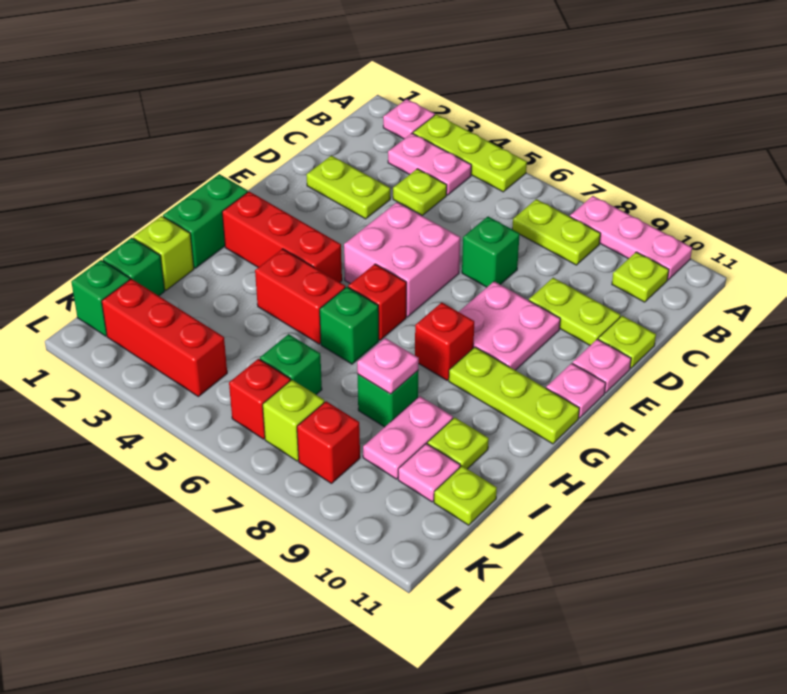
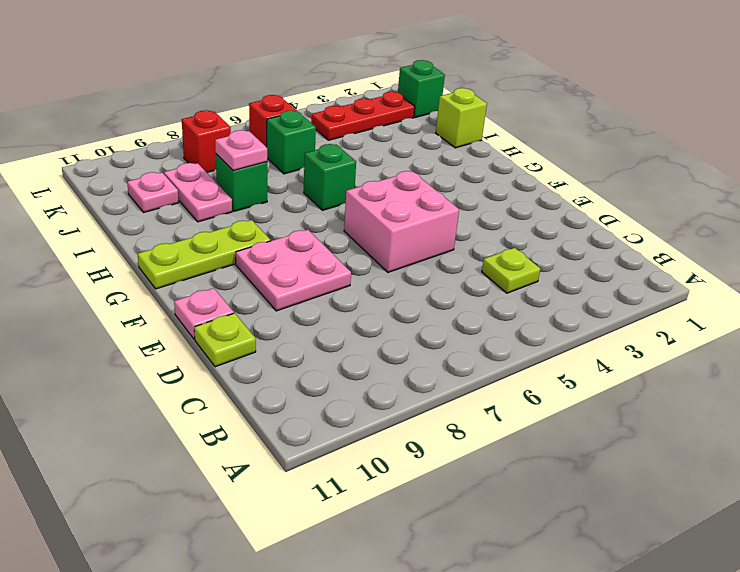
red 1x3 plate [311,92,415,140] -> red 1x3 brick [102,279,227,397]
none -> pink 1x1 plate [383,99,435,139]
none -> lime 1x3 plate [413,114,527,192]
none -> pink 1x3 plate [570,196,692,280]
none -> pink 1x2 plate [388,133,471,195]

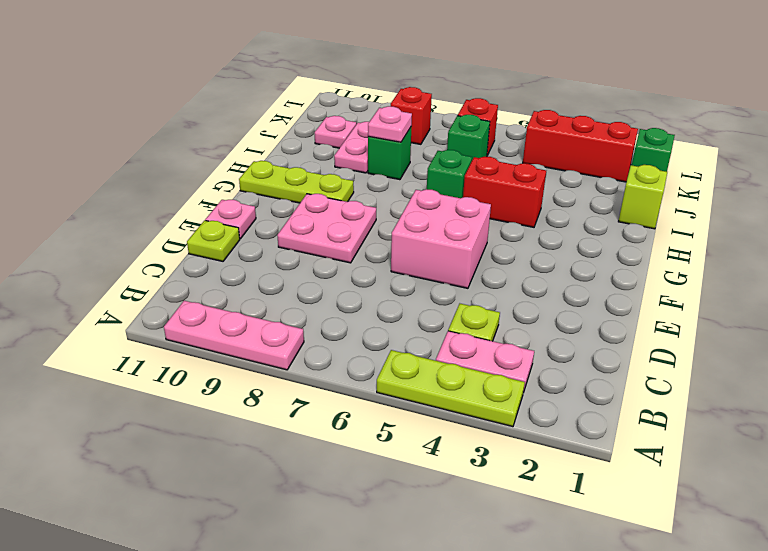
none -> pink 1x1 plate [383,99,435,139]
none -> lime 1x2 plate [512,199,601,265]
none -> lime 1x1 plate [612,252,669,302]
none -> lime 1x2 plate [307,156,390,219]

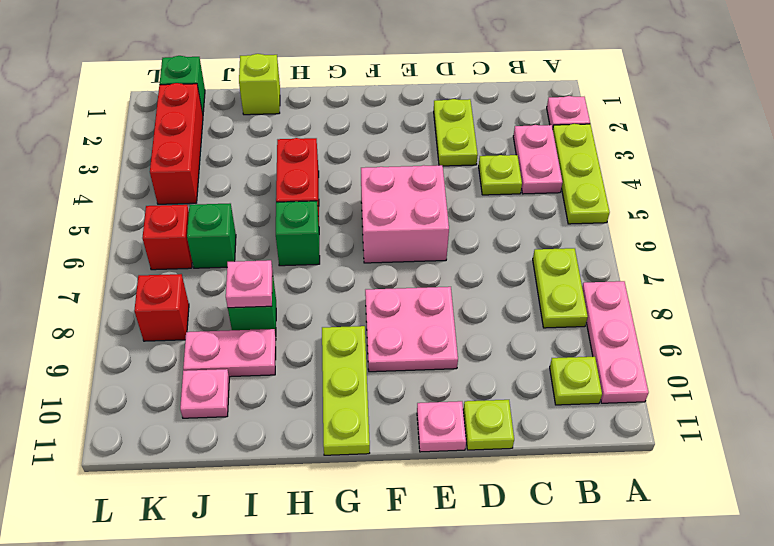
none -> green 1x1 brick [462,217,520,287]
none -> lime 1x2 plate [529,278,620,345]
none -> pink 1x1 plate [546,363,606,418]
none -> green 1x2 brick [163,174,248,268]

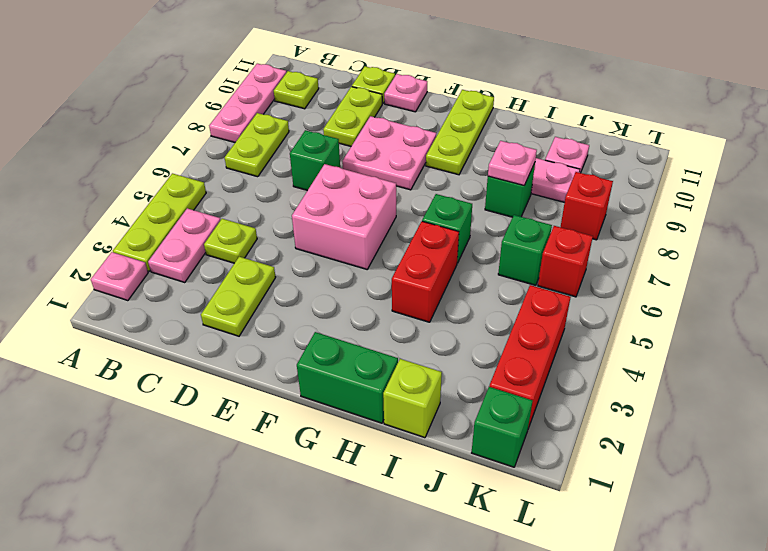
none -> pink 1x1 plate [546,363,606,418]
none -> red 1x3 brick [222,191,342,282]
none -> red 1x1 brick [348,264,406,340]
none -> red 1x1 brick [415,302,474,380]

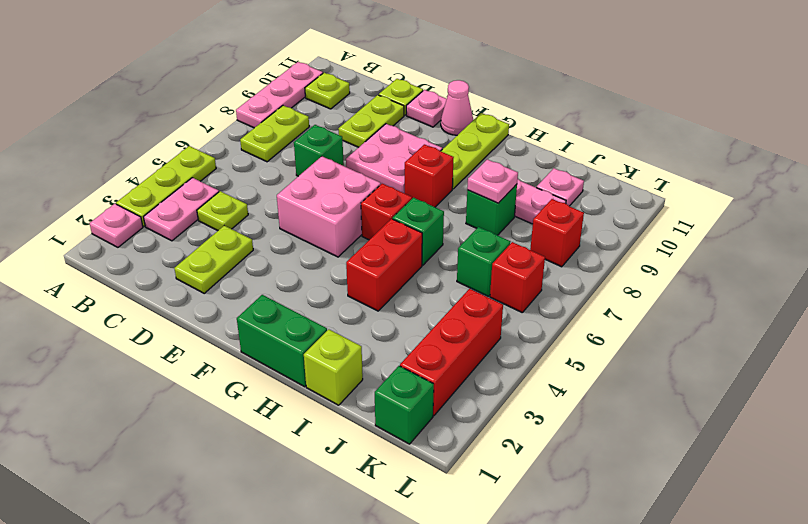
pink 1x1 cone [441,80,473,135] -> pink 1x1 plate [546,363,606,418]
none -> red 1x3 brick [222,191,342,282]
none -> lime 1x1 plate [427,417,489,469]
none -> green 1x1 brick [103,238,165,296]
none -> lime 1x1 plate [434,466,497,525]

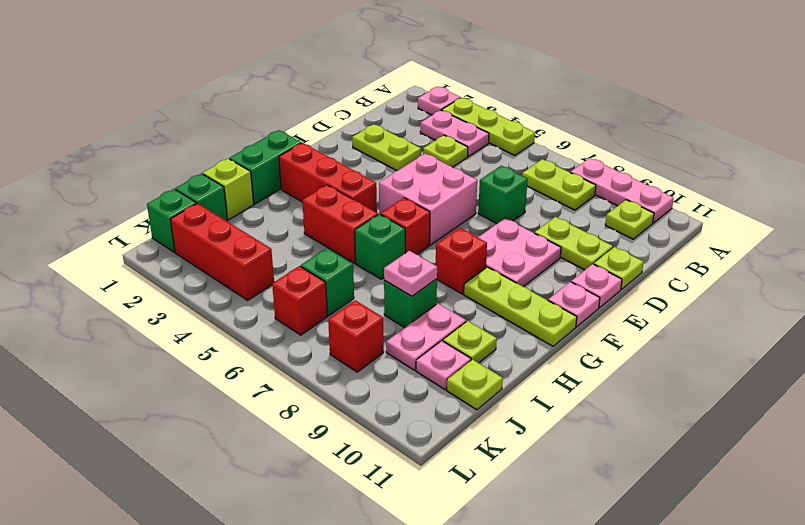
none -> lime 1x1 brick [263,380,325,461]

